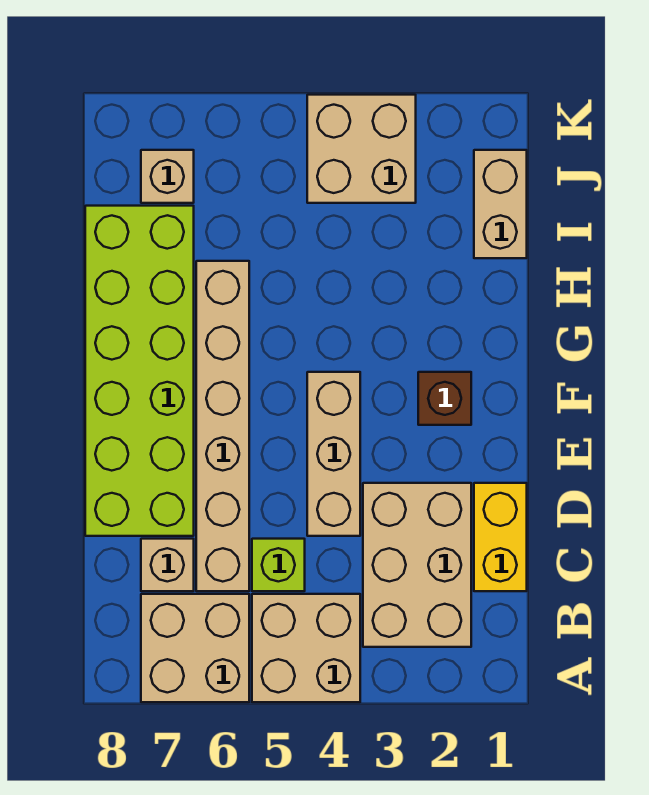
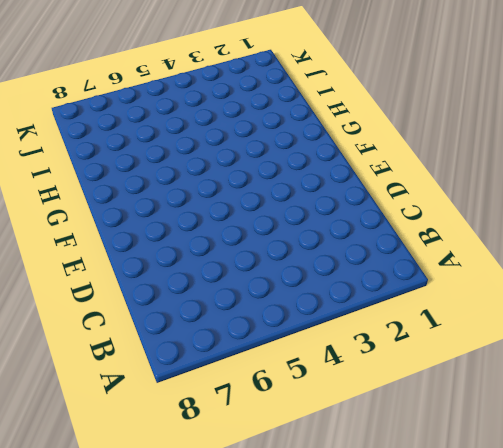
none -> tan 2x2 brick [252,594,360,702]
none -> tan 2x2 brick [141,594,249,702]
none -> tan 2x3 brick [363,483,471,647]

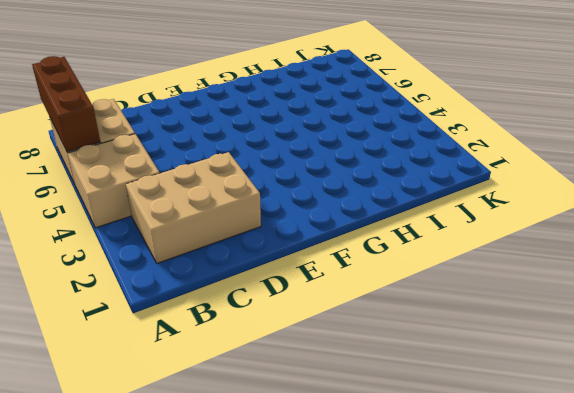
brown 1x3 brick [32,56,100,152] -> none
none -> yellow 1x2 brick [474,483,527,591]
none -> lime 1x1 brick [252,539,305,591]
none -> tan 1x6 brick [196,261,249,591]

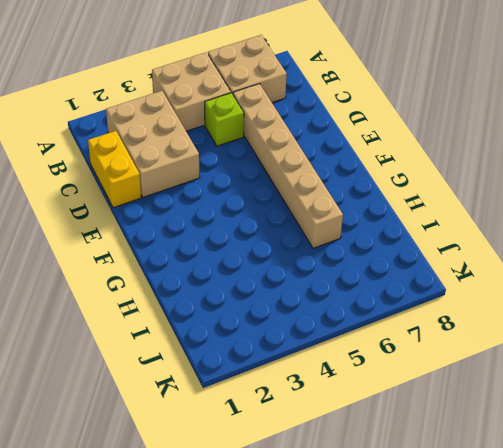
none -> tan 1x1 brick [141,539,194,591]
none -> tan 1x3 brick [307,372,360,536]
none -> lime 2x6 brick [85,206,194,536]

